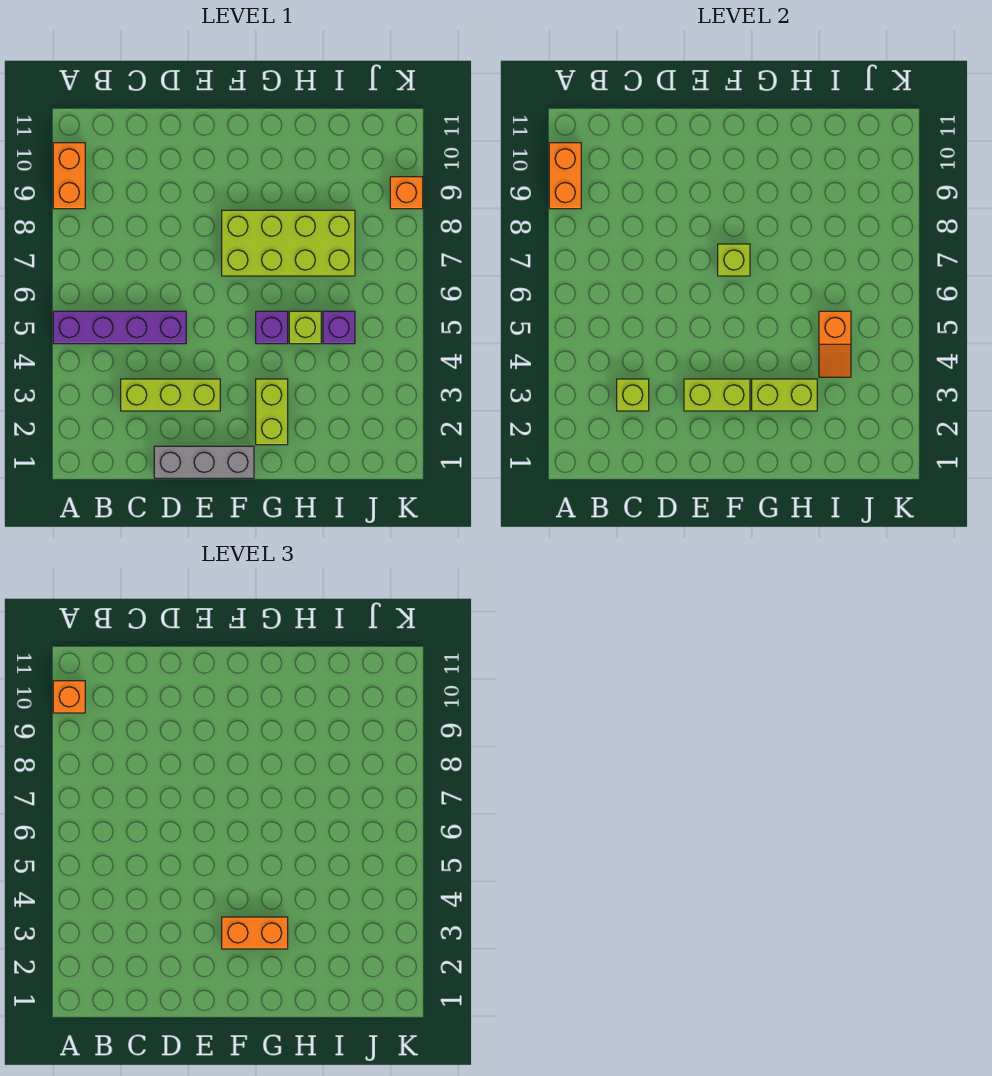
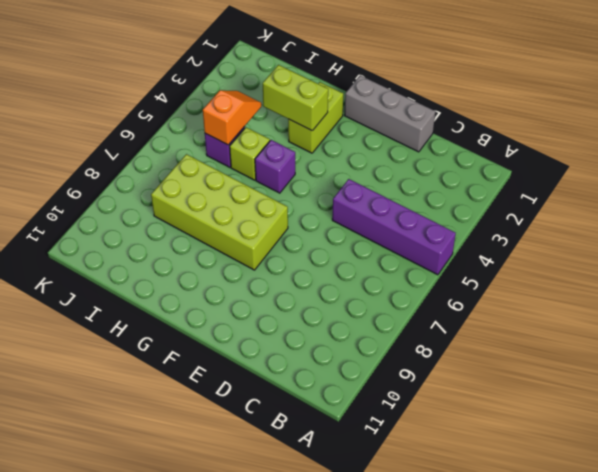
none -> orange 1x2 brick [53,143,85,209]
none -> lime 1x3 brick [121,379,220,411]
none -> orange 1x1 brick [390,177,423,209]

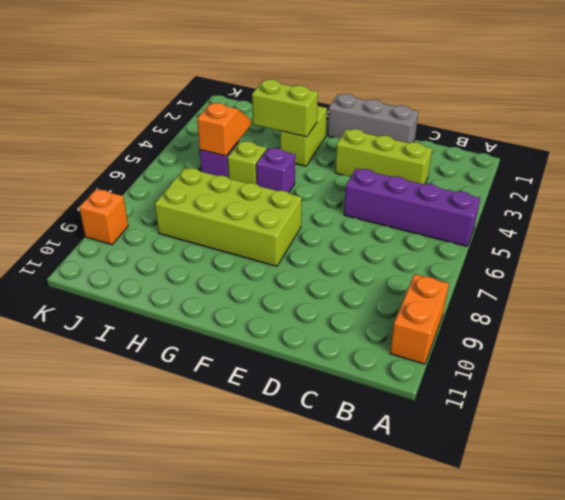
none -> orange 1x2 brick [549,143,581,209]
none -> lime 1x1 brick [617,379,649,411]
none -> lime 1x2 brick [684,379,750,411]

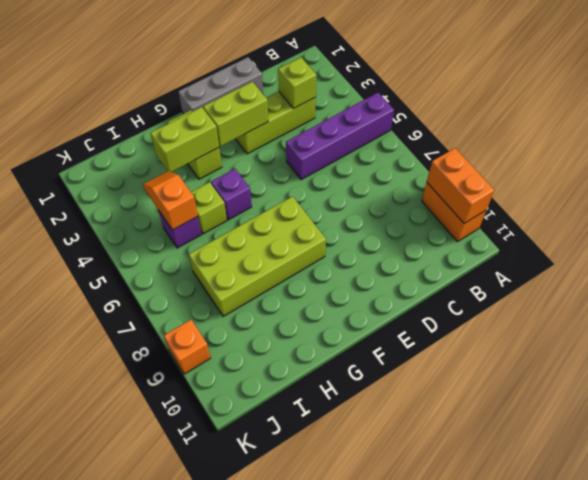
none -> lime 1x1 brick [718,244,750,276]
none -> orange 1x1 brick [53,681,85,713]
none -> orange 1x2 brick [222,917,288,949]

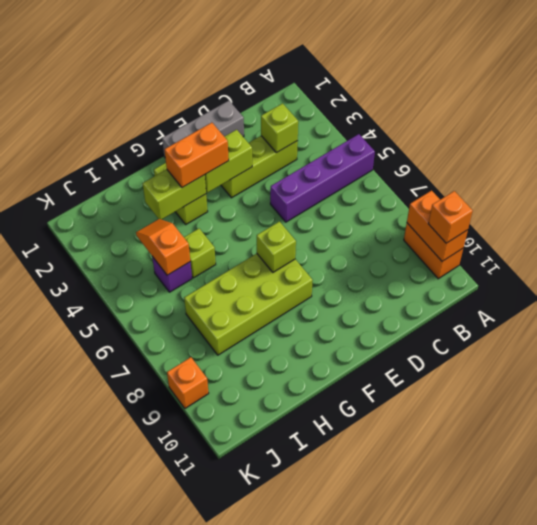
none -> purple 1x1 brick [256,311,288,344]

